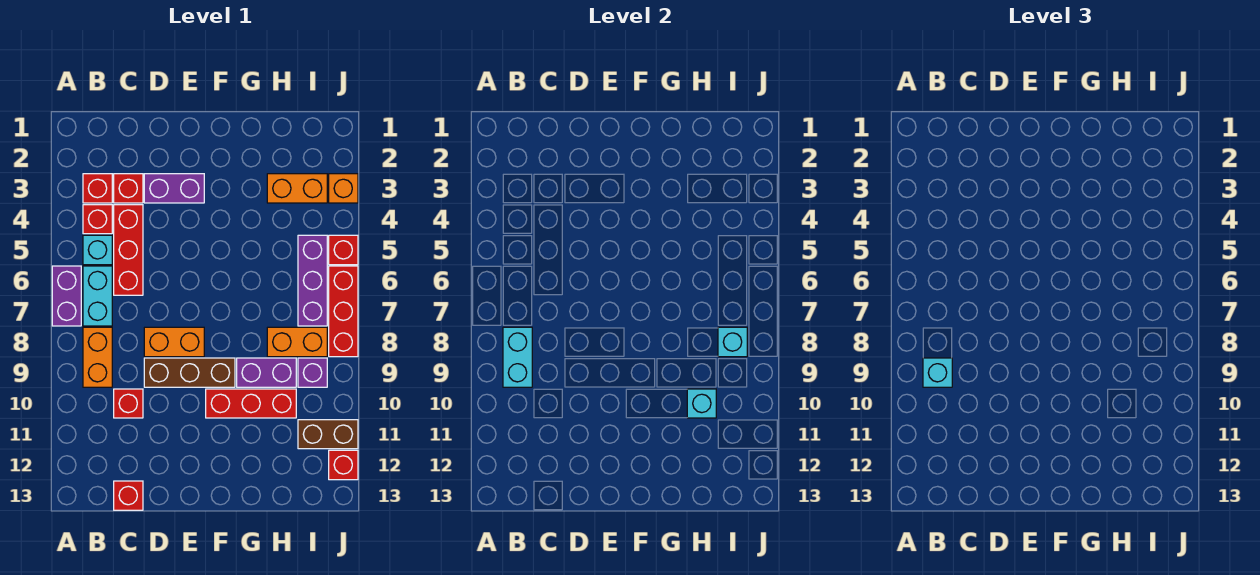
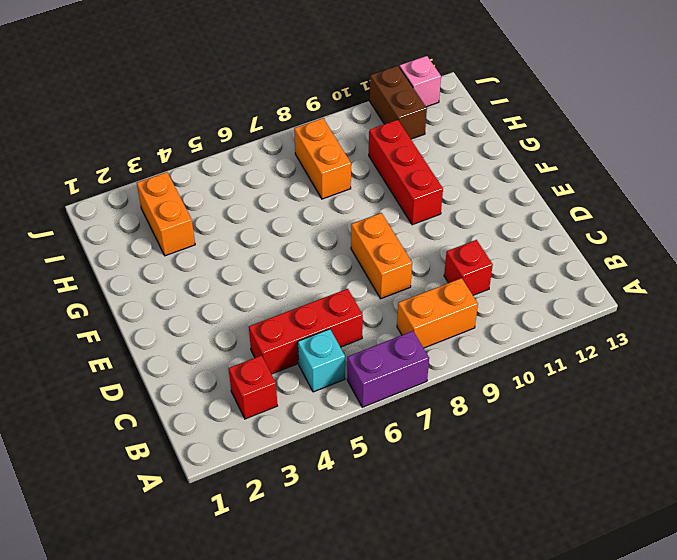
pink 1x1 brick [399,56,441,107] -> red 1x1 brick [329,450,358,480]
none -> red 1x1 brick [83,205,112,234]
none -> cyan 1x2 brick [83,266,112,326]
none -> red 1x1 brick [114,174,143,203]

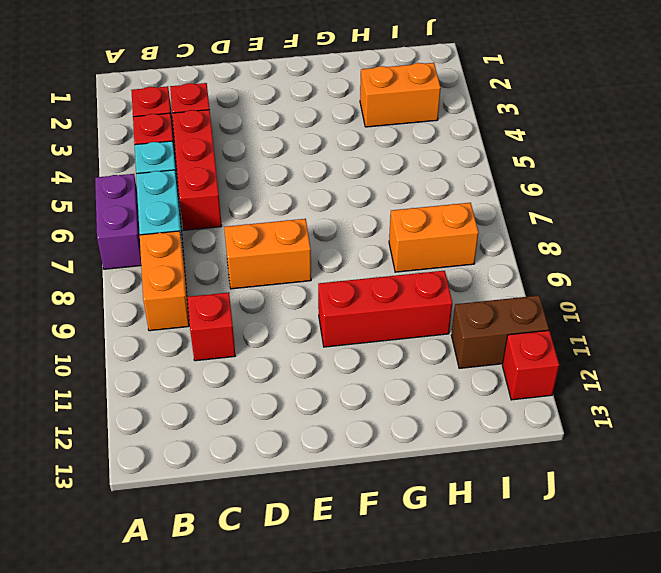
none -> red 1x1 brick [114,481,143,510]
none -> purple 1x2 brick [144,174,204,203]
none -> brown 1x3 brick [144,358,235,387]

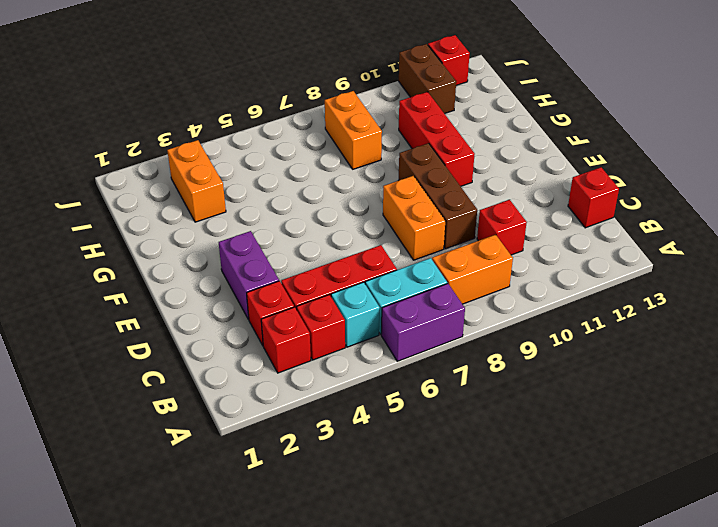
none -> purple 1x2 brick [237,358,296,387]
none -> purple 1x3 brick [298,235,327,326]
none -> purple 1x1 brick [298,358,327,387]

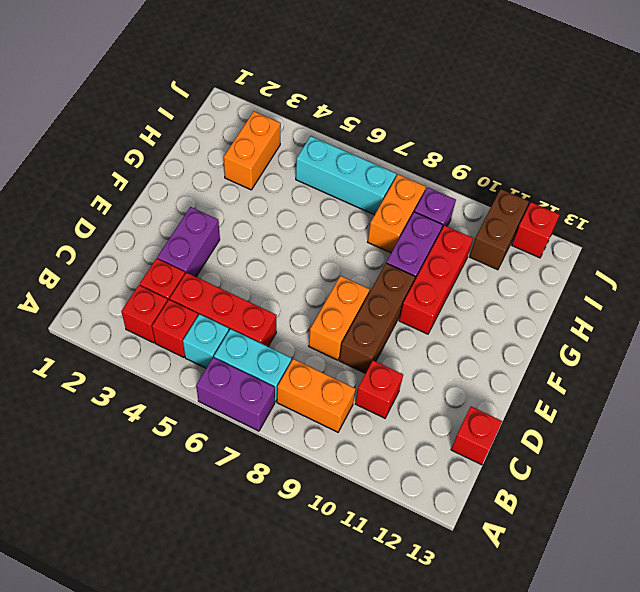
cyan 1x3 brick [296,136,396,215] -> purple 1x3 brick [298,235,327,326]
none -> orange 1x1 brick [329,174,358,203]
none -> red 1x1 brick [329,235,358,265]
none -> red 1x3 brick [329,266,358,357]

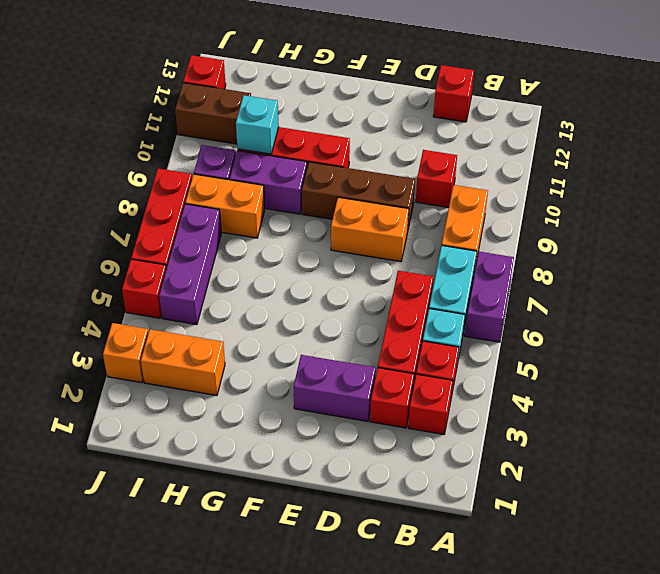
none -> cyan 1x2 brick [503,327,532,387]
none -> cyan 1x1 brick [718,327,747,357]
none -> cyan 1x1 brick [923,358,952,387]

